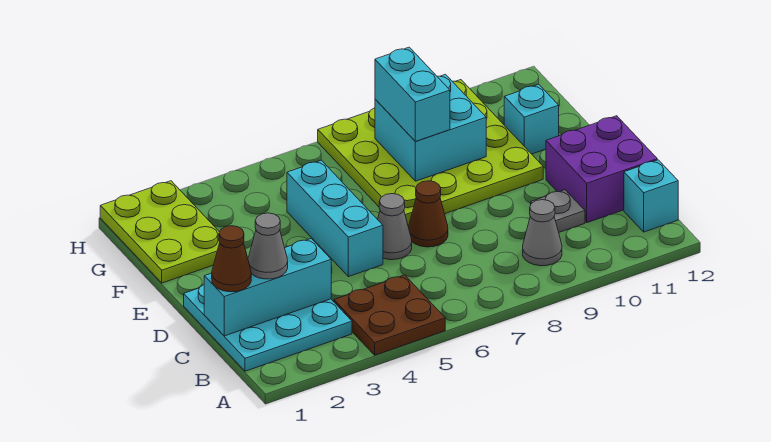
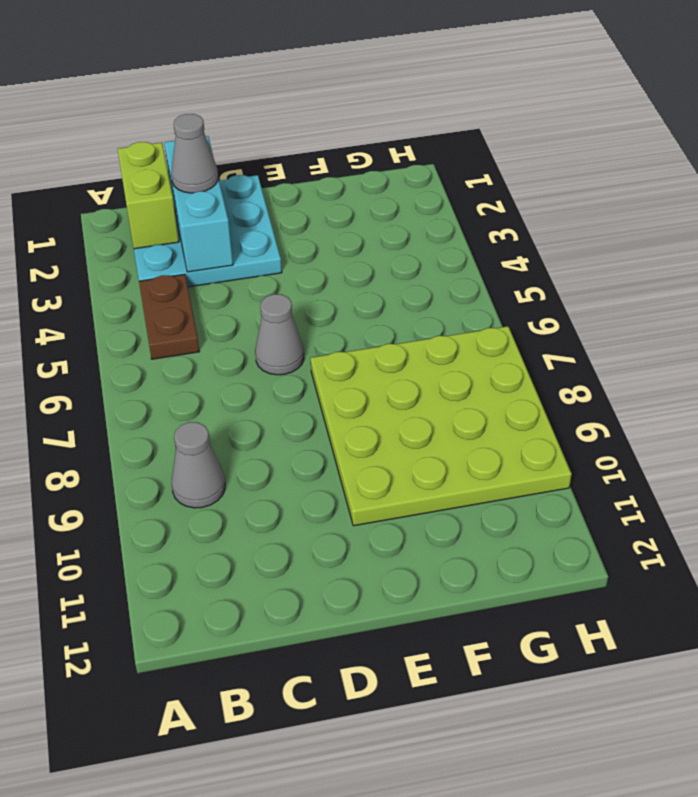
lime 1x2 brick [118,142,179,249] -> none
brown 1x2 plate [139,274,199,359] -> brown 2x2 plate [334,275,445,355]
none -> cyan 1x1 brick [624,160,678,232]
none -> grey 1x1 plate [531,190,585,232]
none -> purple 2x2 brick [546,116,657,223]

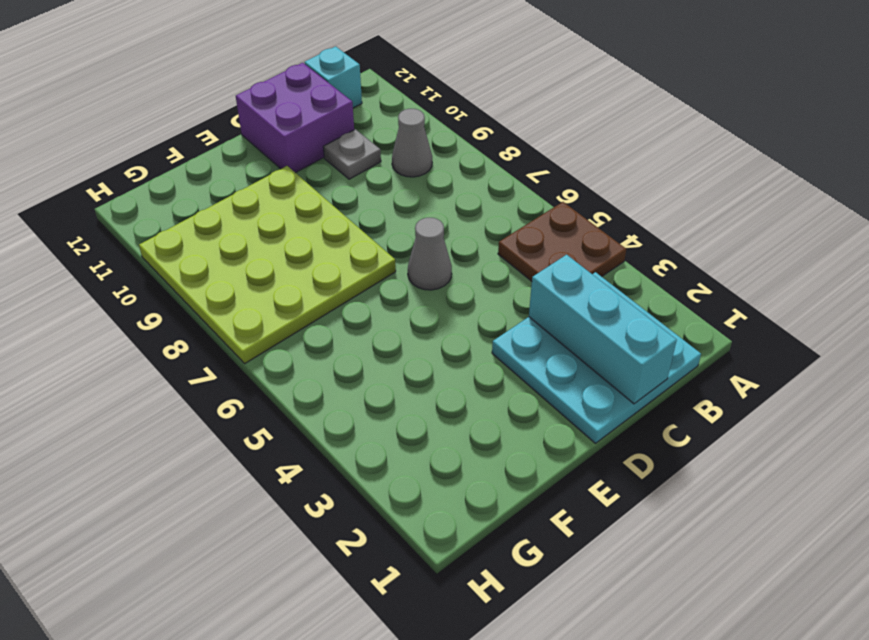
none -> cyan 1x3 brick [287,160,383,277]
none -> brown 1x1 cone [408,181,448,247]
none -> lime 2x3 plate [100,181,220,283]

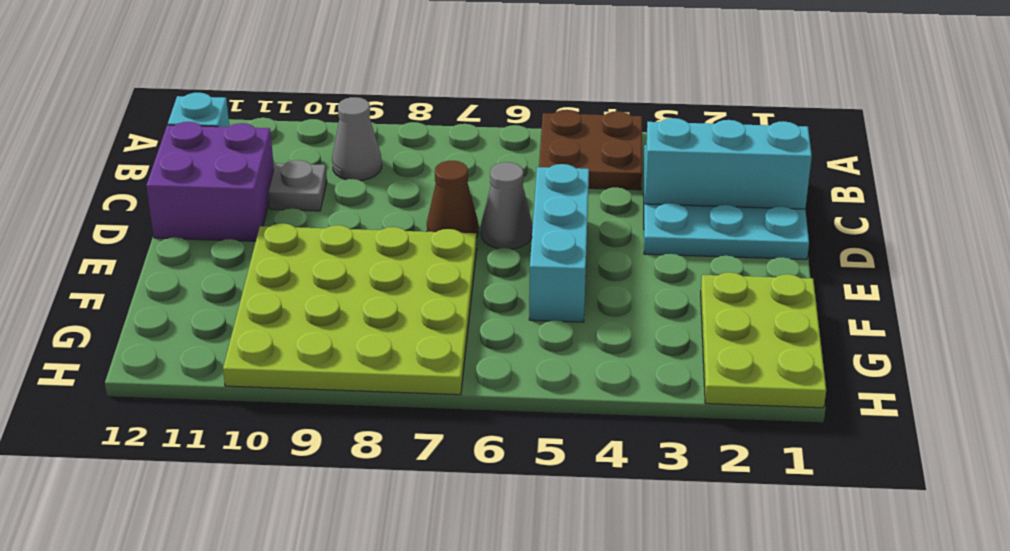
none -> cyan 1x1 brick [504,84,559,154]
none -> cyan 2x2 brick [375,74,486,181]
none -> brown 1x1 cone [212,226,251,292]

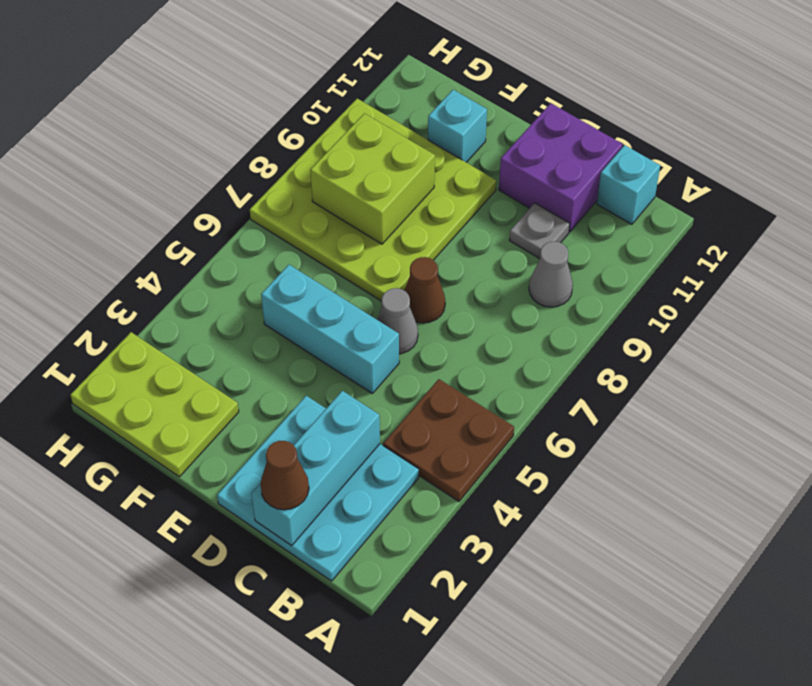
lime 2x2 brick [310,113,435,244] -> cyan 2x2 brick [375,74,486,181]
none -> grey 1x1 cone [248,213,288,279]
none -> cyan 1x2 brick [375,47,450,141]

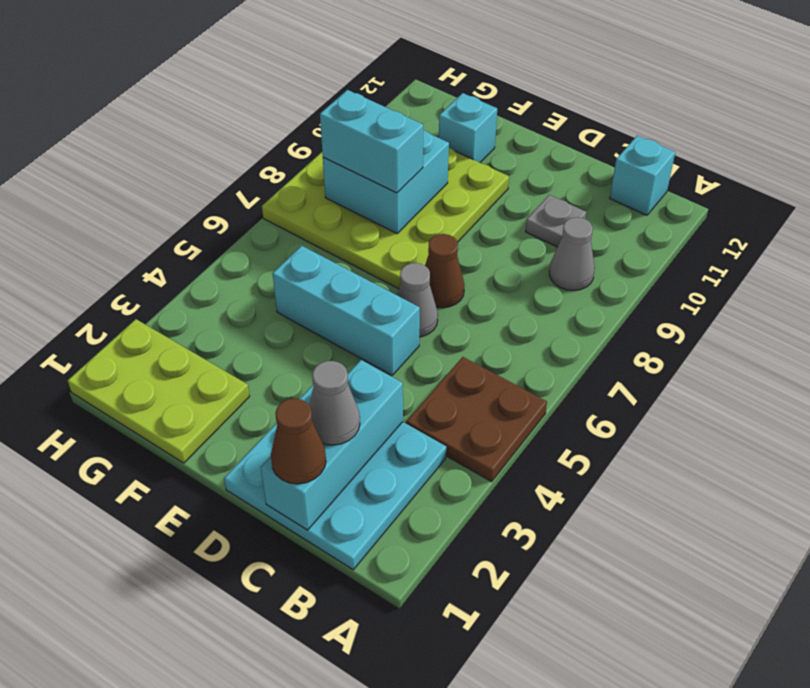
none -> purple 2x2 brick [546,116,657,223]

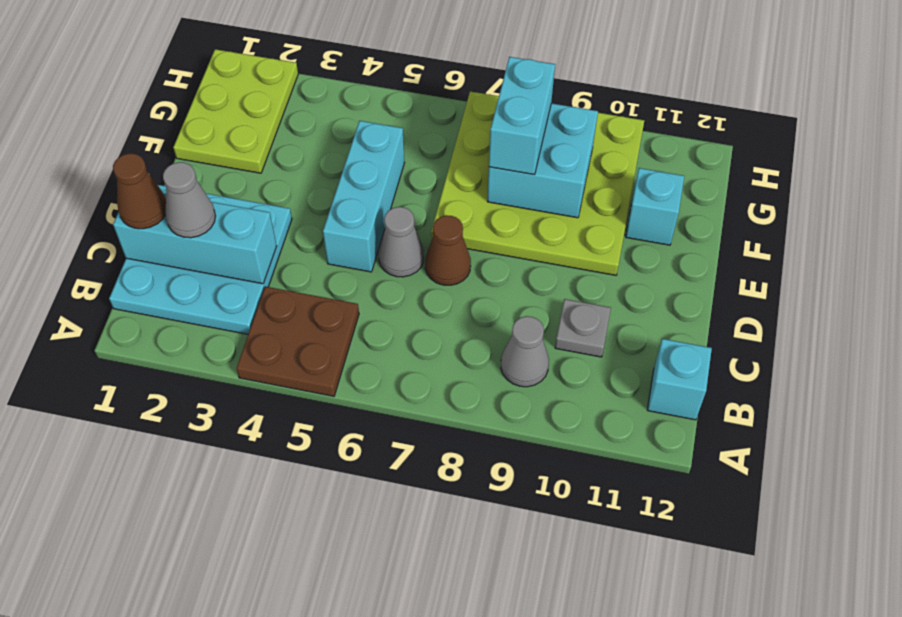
none -> purple 2x2 brick [546,116,657,223]

